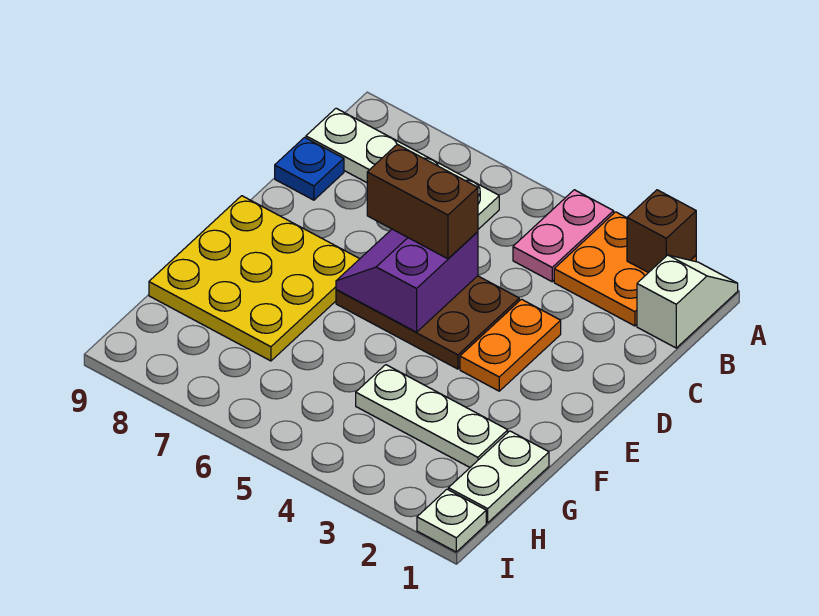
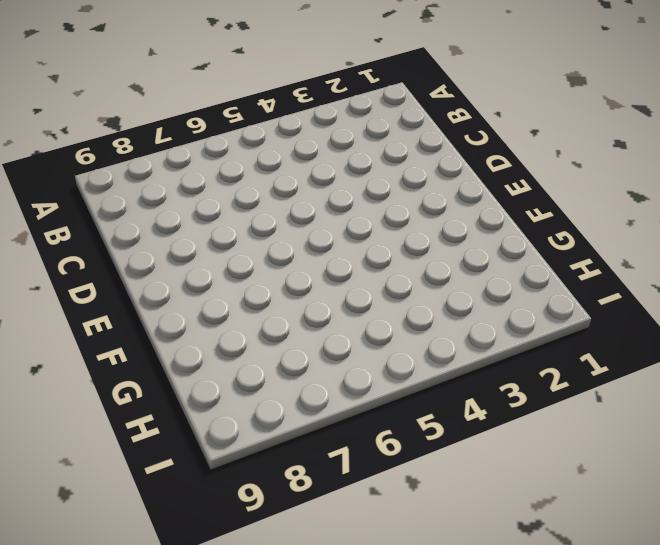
none -> white 1x2 slope [637,255,738,348]
none -> orange 2x2 plate [554,212,696,326]
none -> pink 1x2 plate [513,190,614,282]

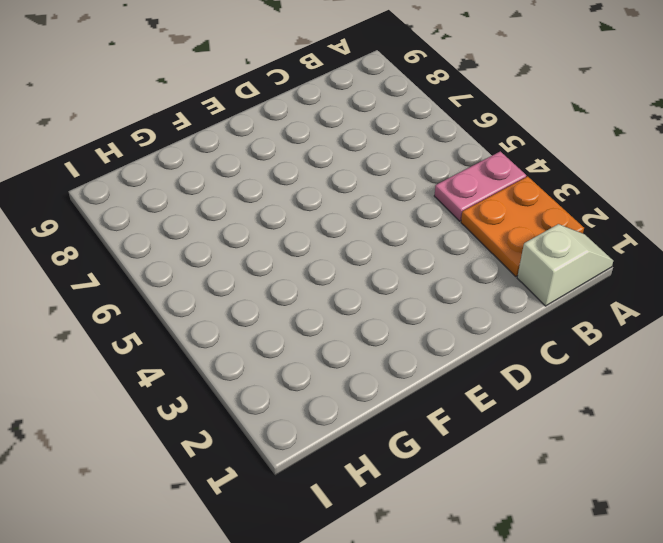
none -> white 1x4 plate [306,108,499,229]
none -> blue 1x1 plate [275,137,344,200]
none -> orange 1x2 plate [460,299,561,391]

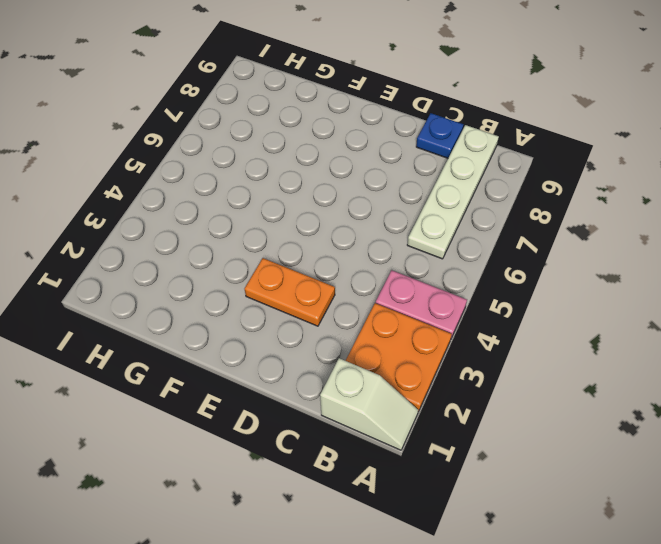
none -> brown 2x3 plate [336,276,519,369]
none -> yellow 3x3 plate [149,196,359,361]
none -> white 1x2 plate [448,431,549,523]

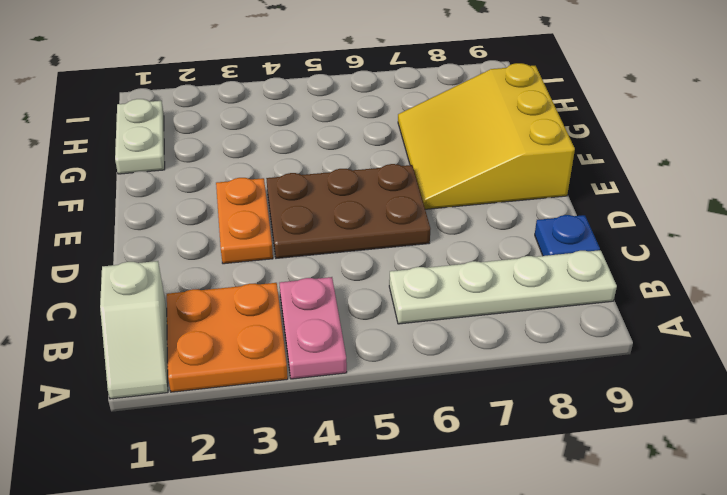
yellow 3x3 slope [398,63,575,209] -> yellow 3x3 plate [149,196,359,361]
none -> white 1x3 plate [356,365,508,467]
none -> white 1x1 plate [417,489,486,552]
none -> brown 1x1 brick [627,190,696,273]

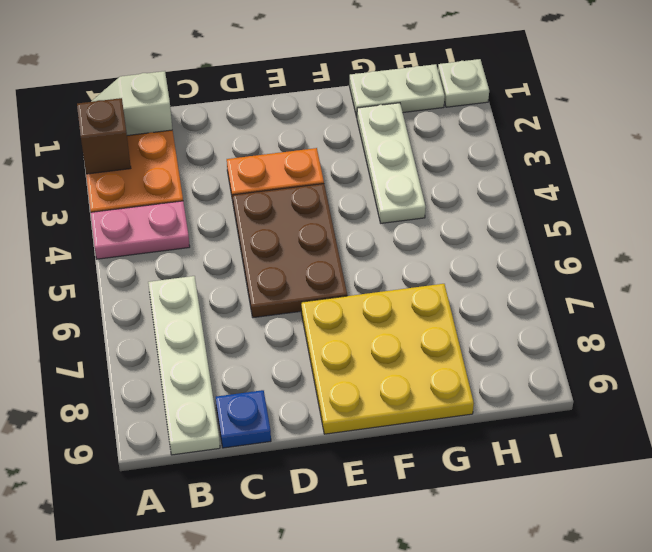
none -> purple 2x2 slope [336,229,478,332]
none -> brown 1x2 brick [367,144,478,259]

